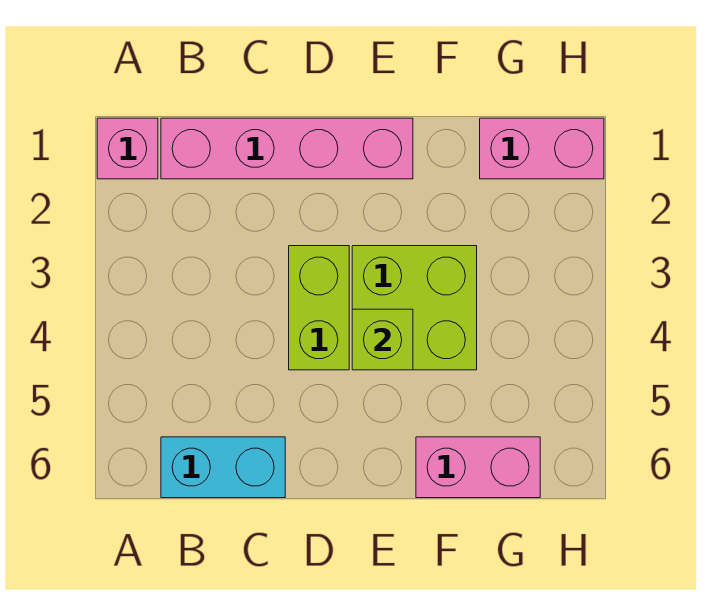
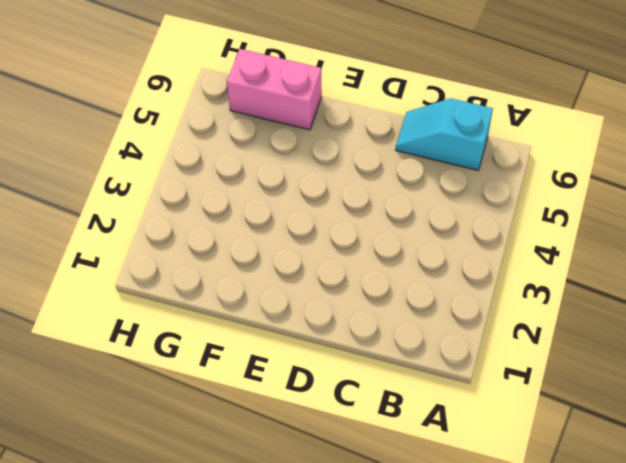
cyan 1x2 slope [396,98,493,170] -> cyan 1x2 brick [161,437,285,498]
none -> pink 1x1 brick [97,118,158,179]
none -> pink 1x4 brick [161,118,413,179]

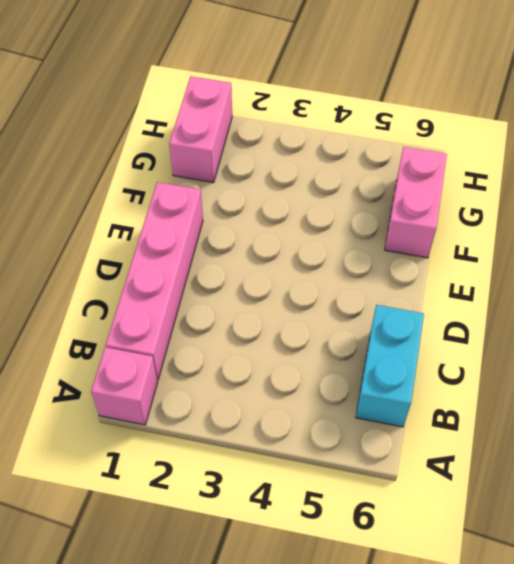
none -> lime 1x2 brick [289,246,349,370]
none -> lime 2x2 brick [352,246,477,370]

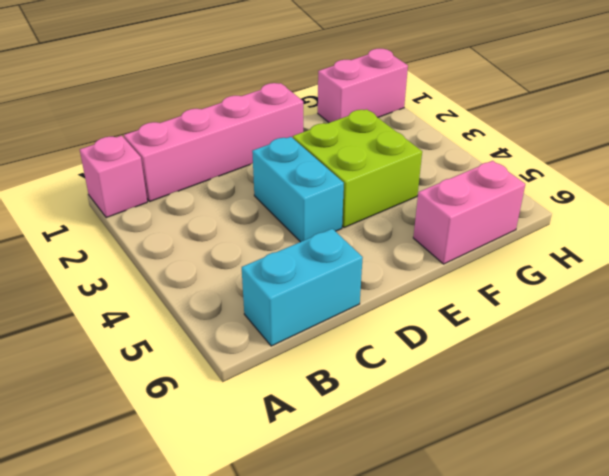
cyan 1x2 brick [252,137,344,242] -> lime 1x2 brick [289,246,349,370]
none -> lime 1x1 brick [352,309,413,370]

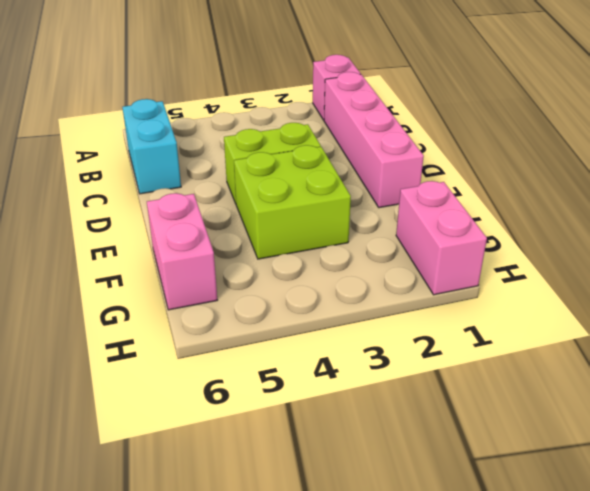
none -> lime 1x1 brick [352,309,413,370]

